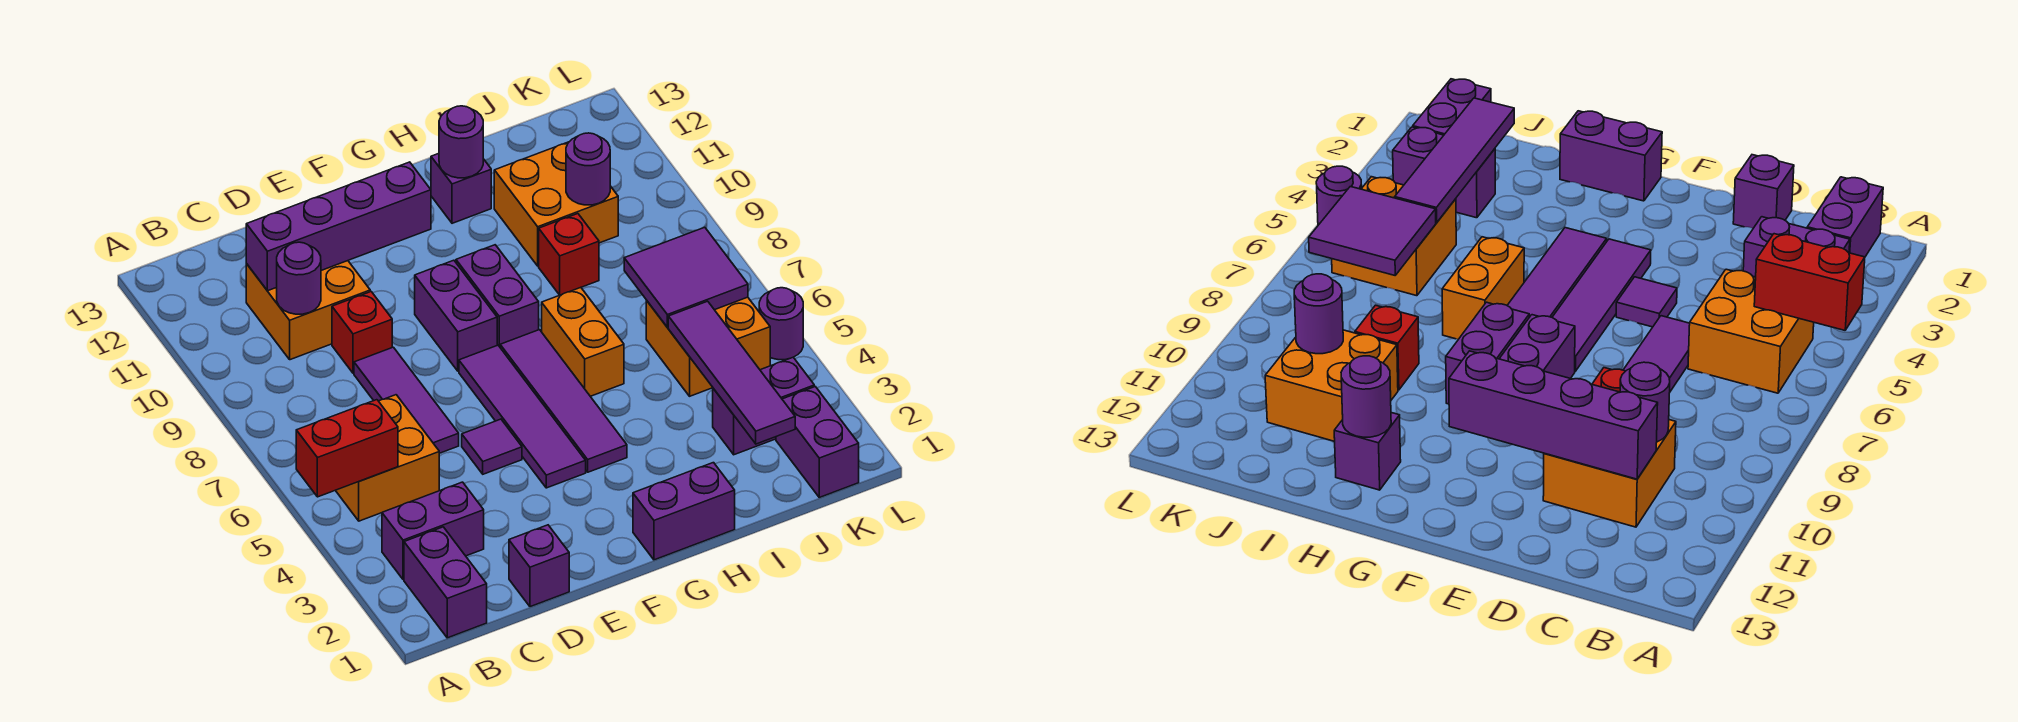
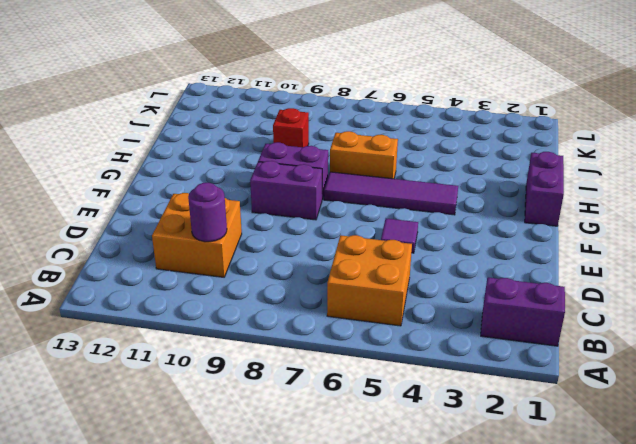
none -> purple 1x2 brick [382,482,484,580]
none -> purple 1x1 brick [509,525,569,607]
none -> purple 1x3 tile [354,347,459,453]

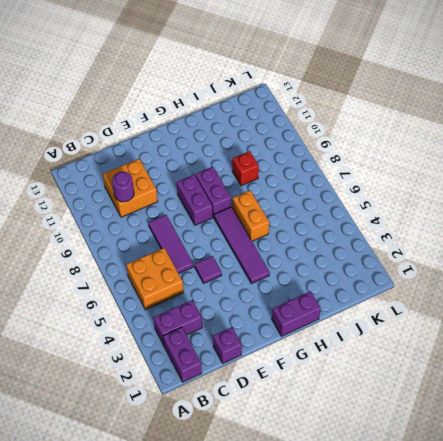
none -> red 1x1 brick [332,292,392,373]
none -> purple 1x4 tile [459,345,586,488]
none -> purple 1x1 brick [431,154,491,223]

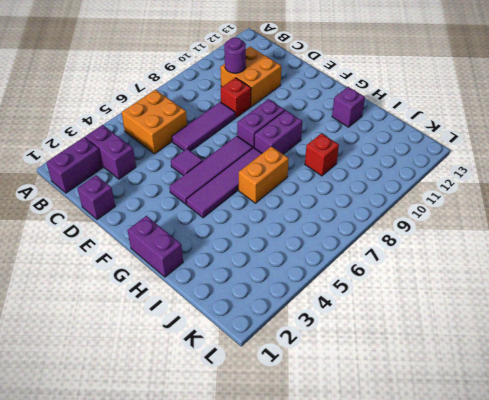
none -> orange 2x2 brick [494,142,618,266]
none -> purple 1x2 brick [713,357,814,455]
none -> orange 2x2 brick [646,297,770,396]

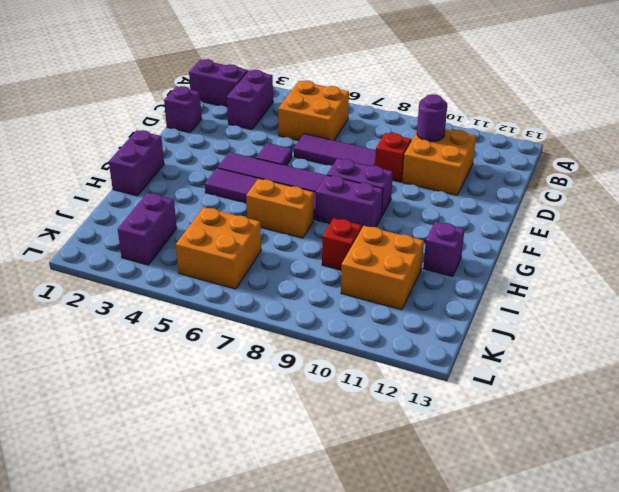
none -> purple 1x2 brick [776,387,859,497]
none -> purple 1x1 round brick [759,288,803,360]
none -> red 1x2 brick [296,400,398,497]

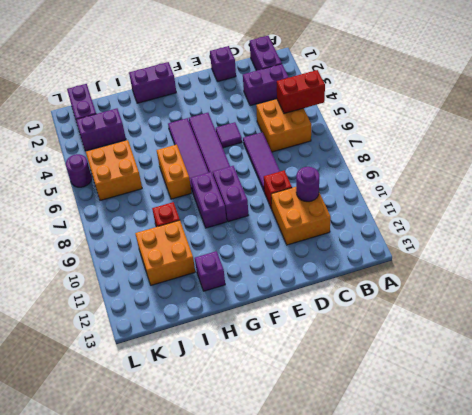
none -> purple 1x4 brick [246,162,431,291]
none -> purple 1x1 round brick [439,106,483,178]
none -> purple 1x4 tile [668,301,795,444]

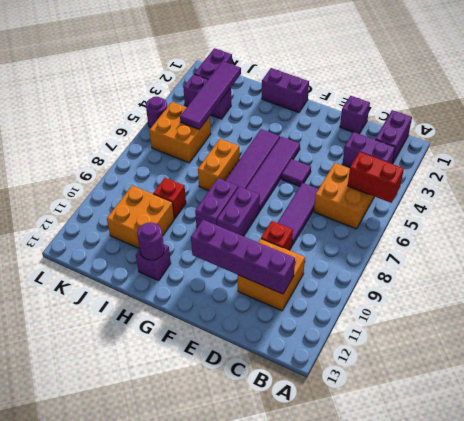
none -> purple 1x1 round brick [277,242,321,314]
none -> purple 2x2 tile [624,227,748,327]
none -> purple 1x1 round brick [566,133,610,205]

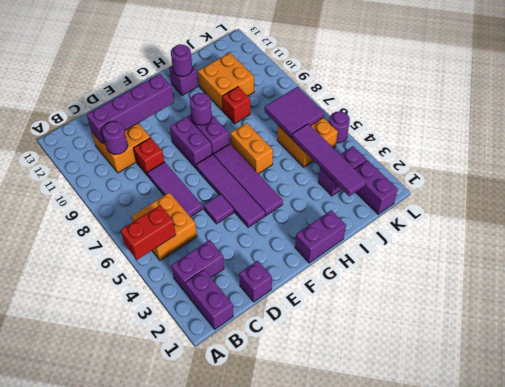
purple 1x1 round brick [190,93,212,125] -> purple 1x1 round brick moved to [566,133,610,205]

